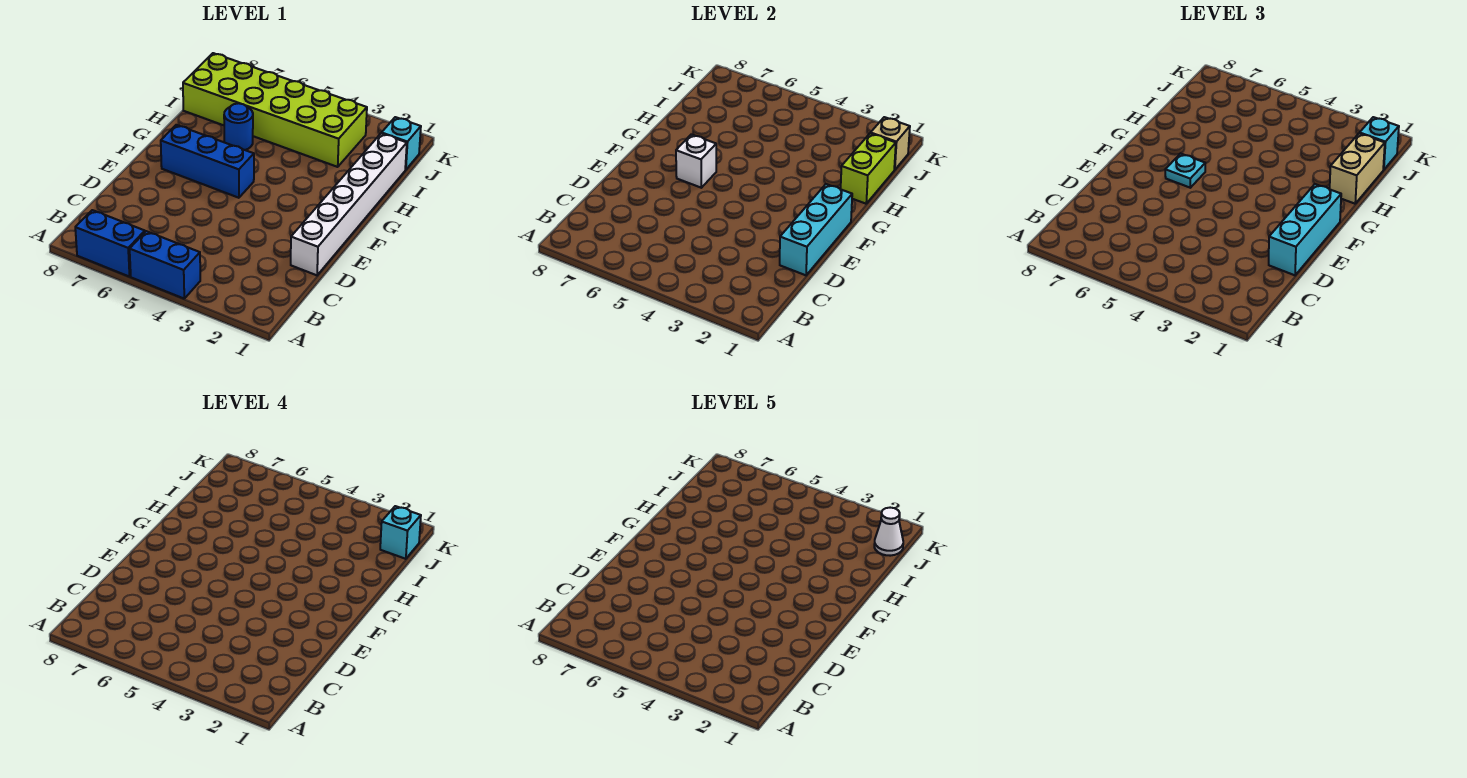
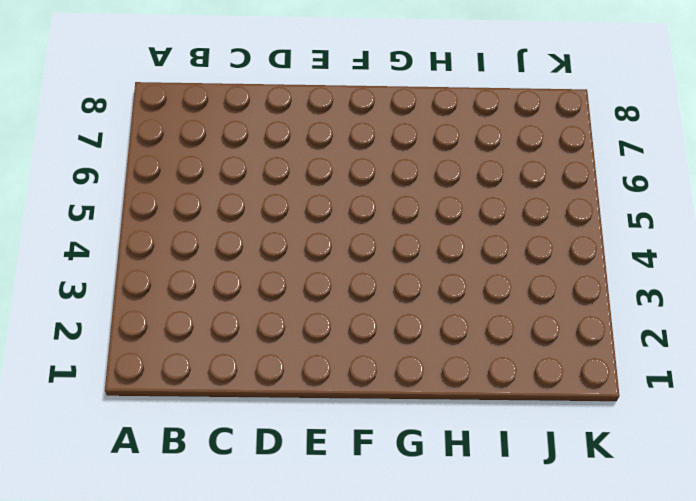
none -> blue 1x2 brick [130,231,200,299]
none -> blue 1x2 brick [75,210,145,276]
none -> white 1x6 brick [291,133,407,275]

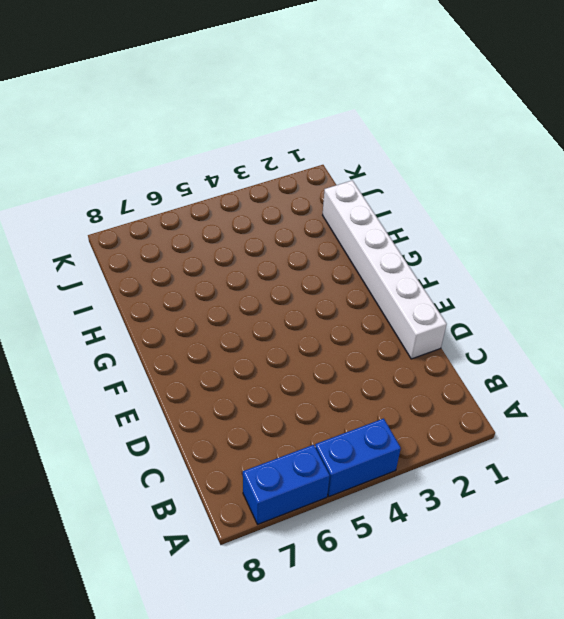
none -> blue 1x3 brick [161,125,254,198]
none -> blue 1x1 round brick [224,103,253,150]
none -> lime 2x6 brick [183,53,367,167]

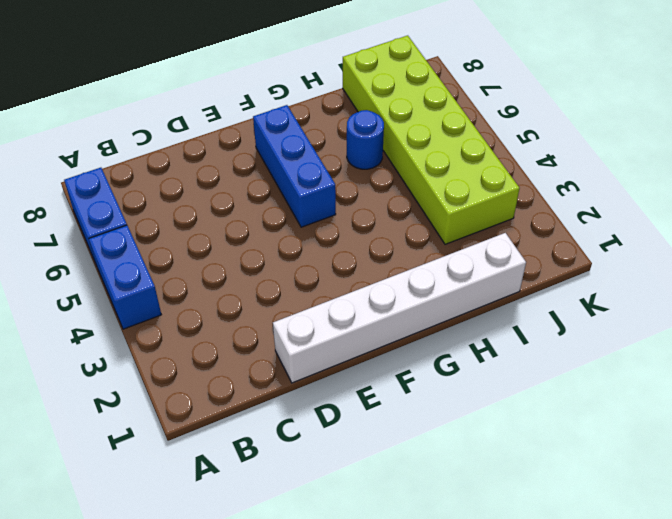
none -> cyan 1x1 brick [382,117,421,170]
none -> cyan 1x3 brick [780,184,852,275]
none -> white 1x1 brick [676,134,716,188]

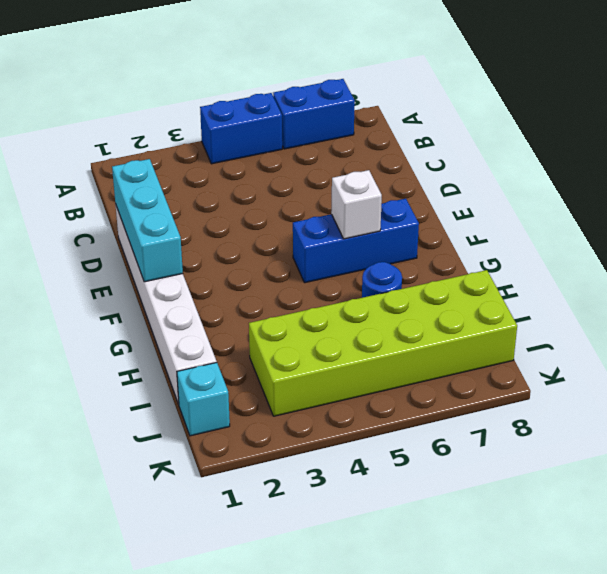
none -> lime 1x2 brick [841,133,896,204]
none -> tan 1x1 brick [871,117,910,170]
none -> cyan 1x3 brick [1269,184,1341,275]

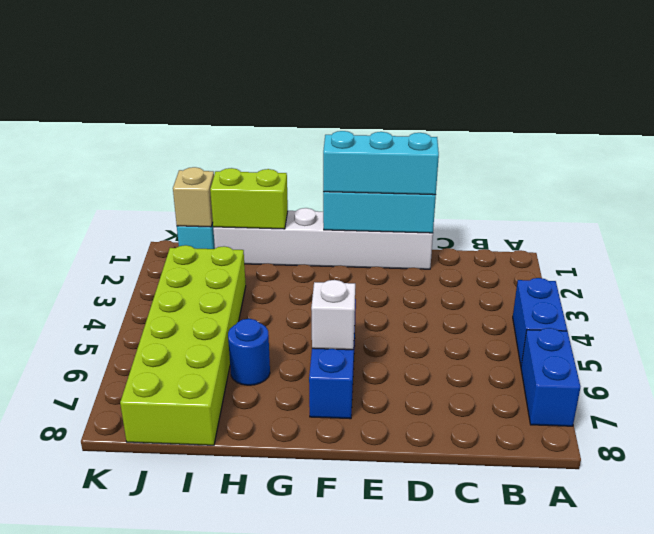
none -> cyan 1x1 plate [1165,153,1205,188]
none -> tan 1x2 brick [1330,133,1385,204]
none -> cyan 1x1 brick [1360,117,1399,170]

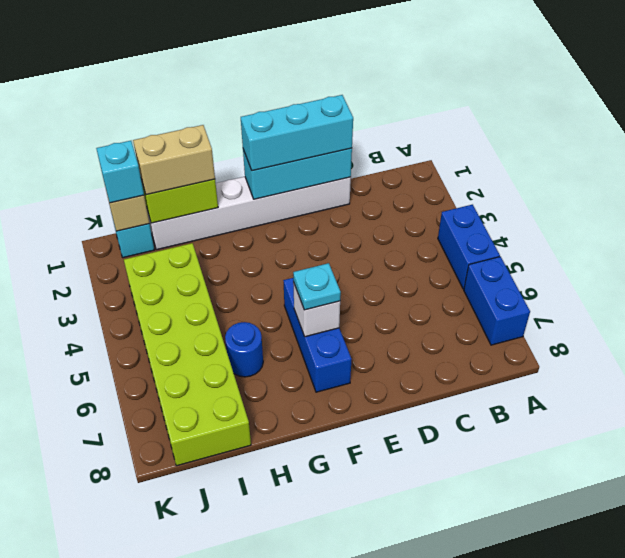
none -> cyan 1x1 brick [380,506,421,559]
none -> white 1x1 cone [874,508,903,556]

